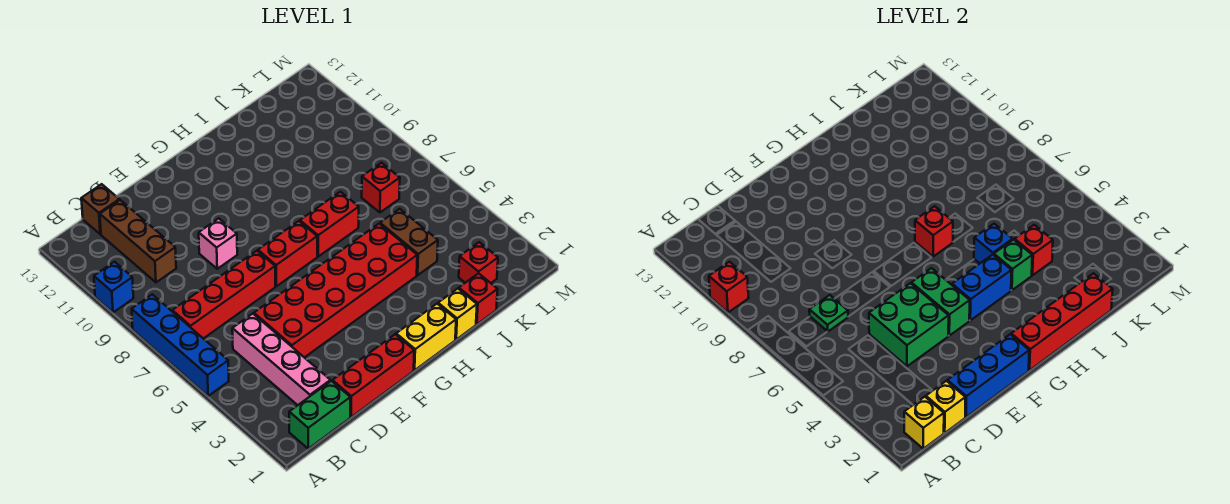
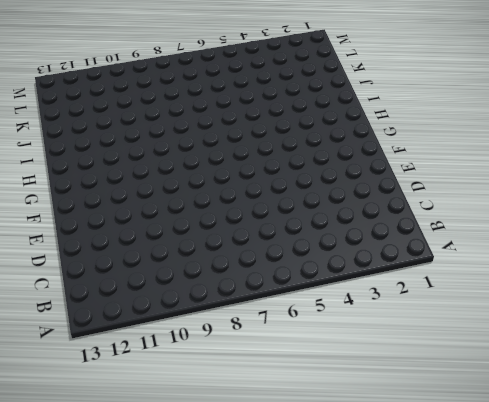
none -> blue 1x4 brick [132,294,229,396]
none -> blue 1x1 brick [94,262,133,312]
none -> green 1x2 brick [289,381,350,449]
none -> red 1x4 brick [172,251,275,338]

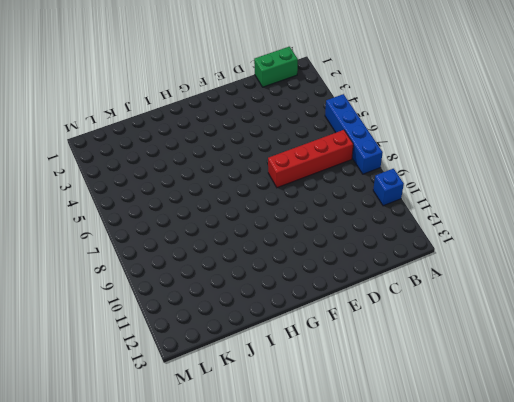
none -> pink 1x4 brick [232,314,330,405]
none -> brown 1x3 brick [100,200,176,282]
none -> brown 1x1 brick [81,184,119,234]
none -> red 1x3 brick [332,334,414,417]

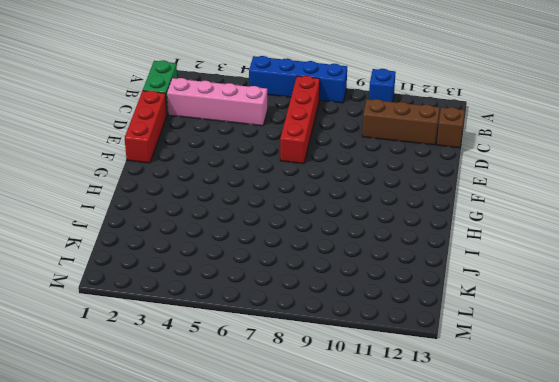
none -> red 2x6 brick [254,224,417,358]
none -> pink 1x1 brick [199,218,237,269]
none -> red 1x2 brick [258,221,317,286]
none -> yellow 1x2 brick [396,304,456,370]

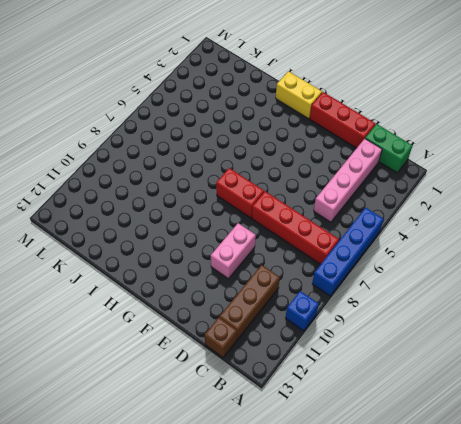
pink 1x2 brick [211,223,256,279] -> pink 1x1 brick [199,218,237,269]
none -> red 2x6 brick [254,224,417,358]
none -> red 1x2 brick [300,192,359,257]
none -> yellow 1x1 brick [438,289,477,339]
none -> red 1x1 brick [459,273,498,324]

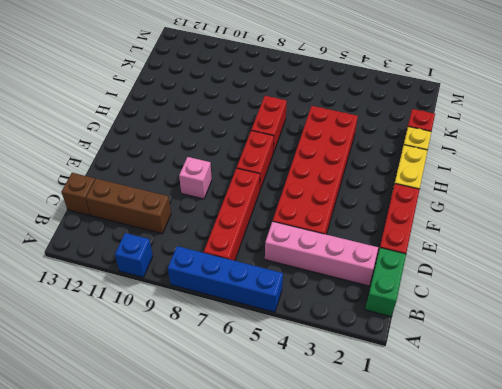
none -> brown 1x2 brick [380,209,438,275]
none -> red 1x1 brick [459,242,498,283]
none -> red 1x1 brick [362,163,400,212]
none -> red 1x1 brick [709,262,748,312]

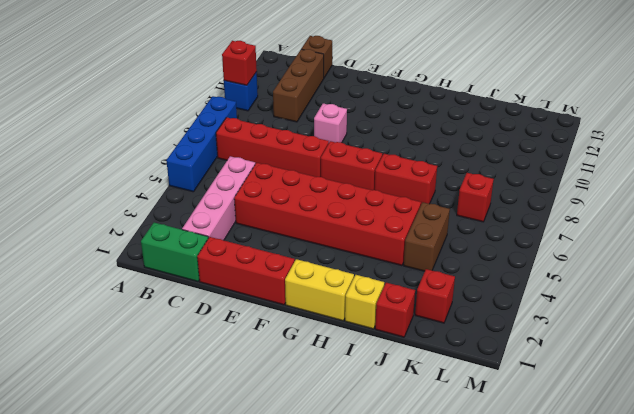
none -> yellow 1x1 brick [904,397,944,449]
none -> yellow 1x1 brick [926,381,965,433]
none -> green 1x1 plate [809,295,848,332]
none -> blue 1x3 brick [947,334,1029,417]

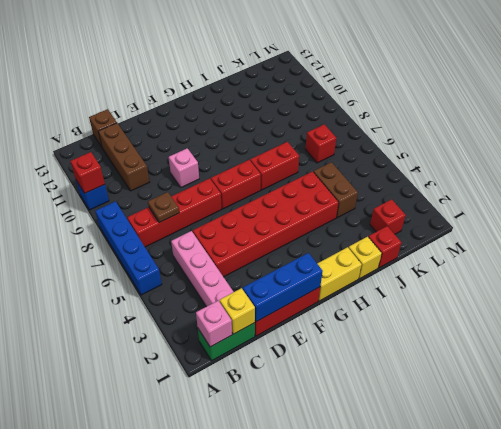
pink 1x1 brick [196,301,232,347] -> yellow 1x1 brick [904,397,944,449]
brown 1x1 plate [148,192,179,223] -> green 1x1 plate [809,295,848,332]
none -> green 2x2 brick [869,283,949,366]
none -> green 1x2 brick [911,268,970,336]
none -> red 1x4 brick [1011,273,1113,370]
none -> blue 1x2 brick [952,255,1012,320]

